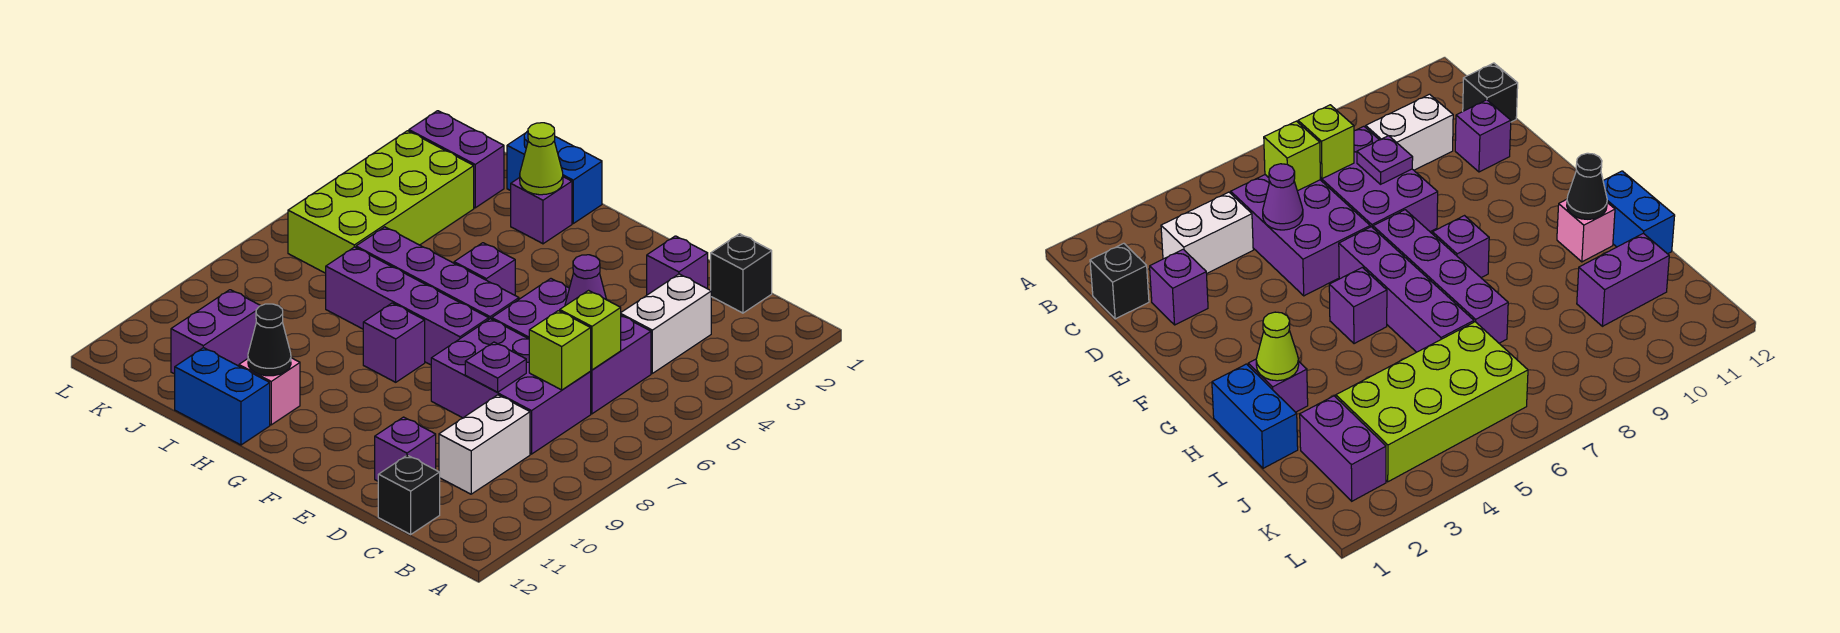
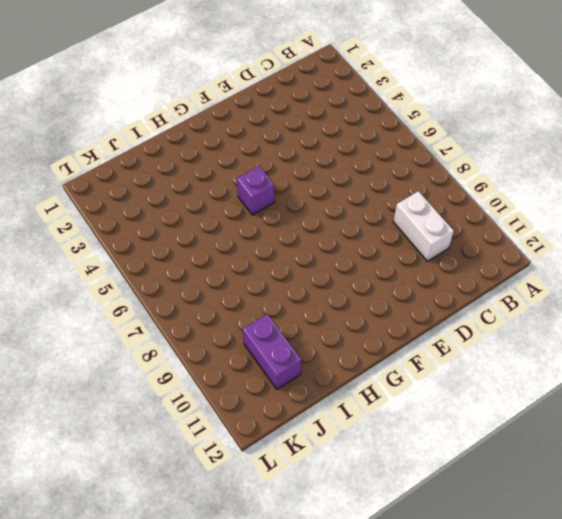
none -> black 1x1 brick [711,234,772,313]
none -> white 1x2 brick [621,274,711,373]
none -> purple 2x3 brick [492,279,651,414]

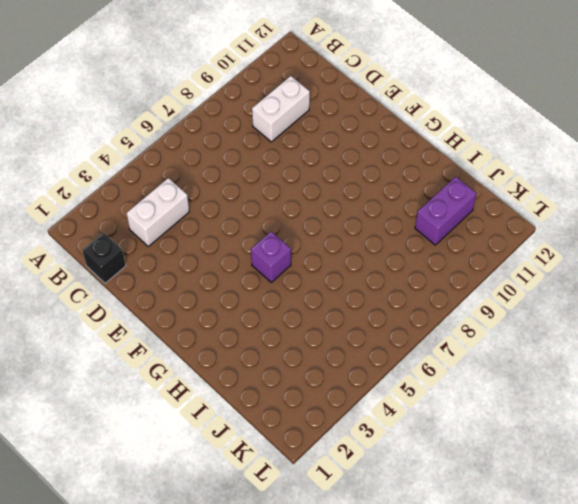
none -> purple 2x3 brick [492,279,651,414]
none -> purple 2x3 brick [431,319,591,454]
none -> black 1x1 brick [378,455,440,534]

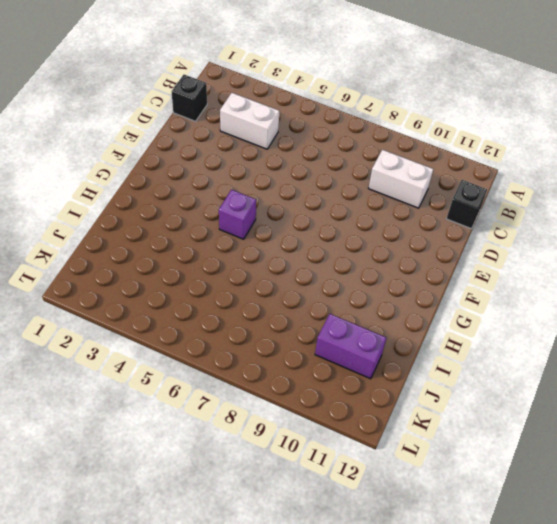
none -> purple 2x3 brick [492,279,651,414]
none -> purple 2x3 brick [431,319,591,454]
none -> purple 1x1 brick [647,236,708,295]

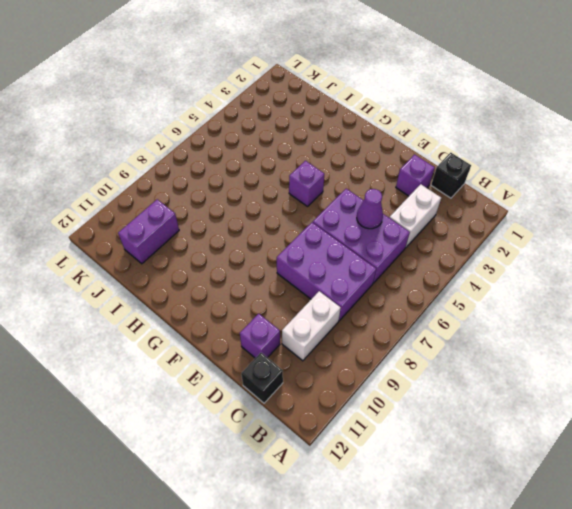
none -> purple 1x4 brick [356,227,519,319]
none -> purple 1x4 brick [326,247,489,365]
none -> purple 1x1 brick [363,303,425,382]

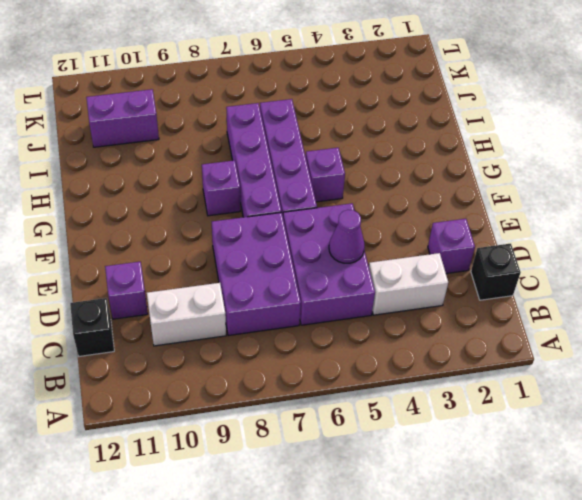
none -> blue 1x2 brick [507,131,602,223]
none -> purple 1x1 brick [511,177,572,244]
none -> pink 1x1 brick [239,358,300,425]

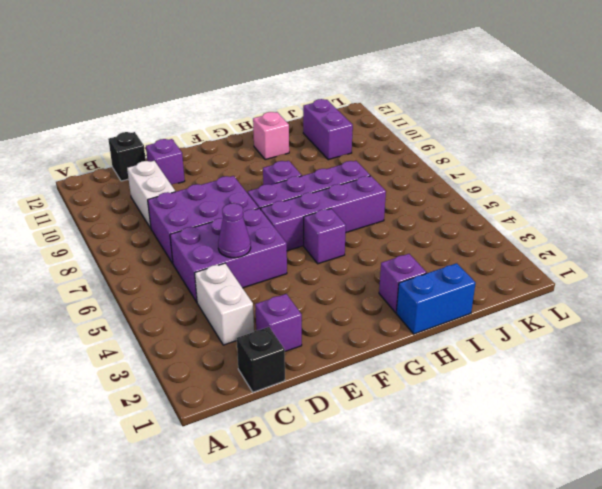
none -> blue 1x2 brick [175,348,270,445]
none -> purple 1x2 brick [409,111,504,208]
none -> lime 2x4 brick [288,131,474,273]

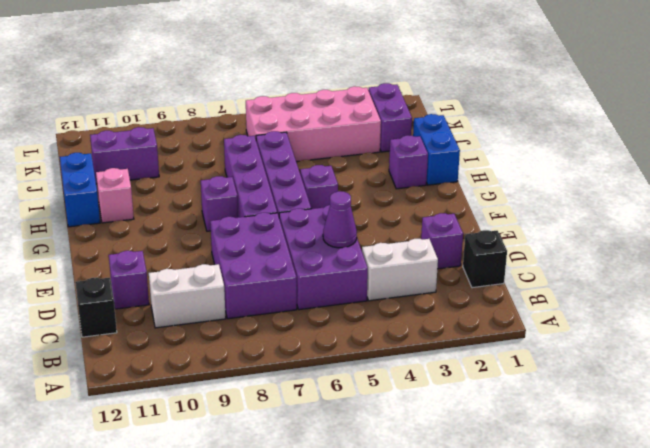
pink 2x4 brick [246,86,381,162] -> lime 2x4 brick [288,131,474,273]
none -> lime 1x1 brick [560,291,621,370]
none -> lime 1x1 brick [529,311,591,390]
none -> purple 1x1 plate [465,342,526,392]

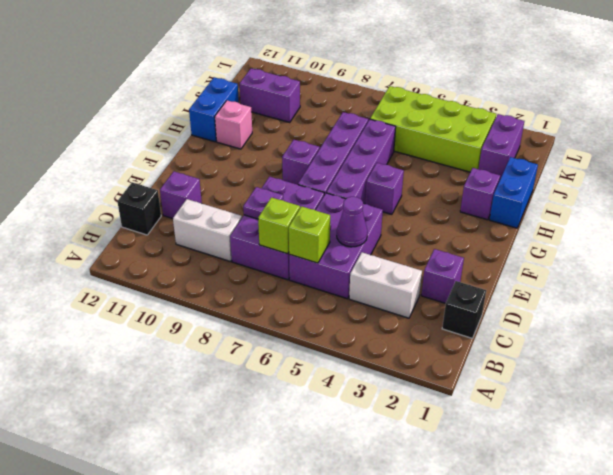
none -> lime 1x1 cone [520,123,563,195]
none -> black 1x1 cone [248,304,291,376]

